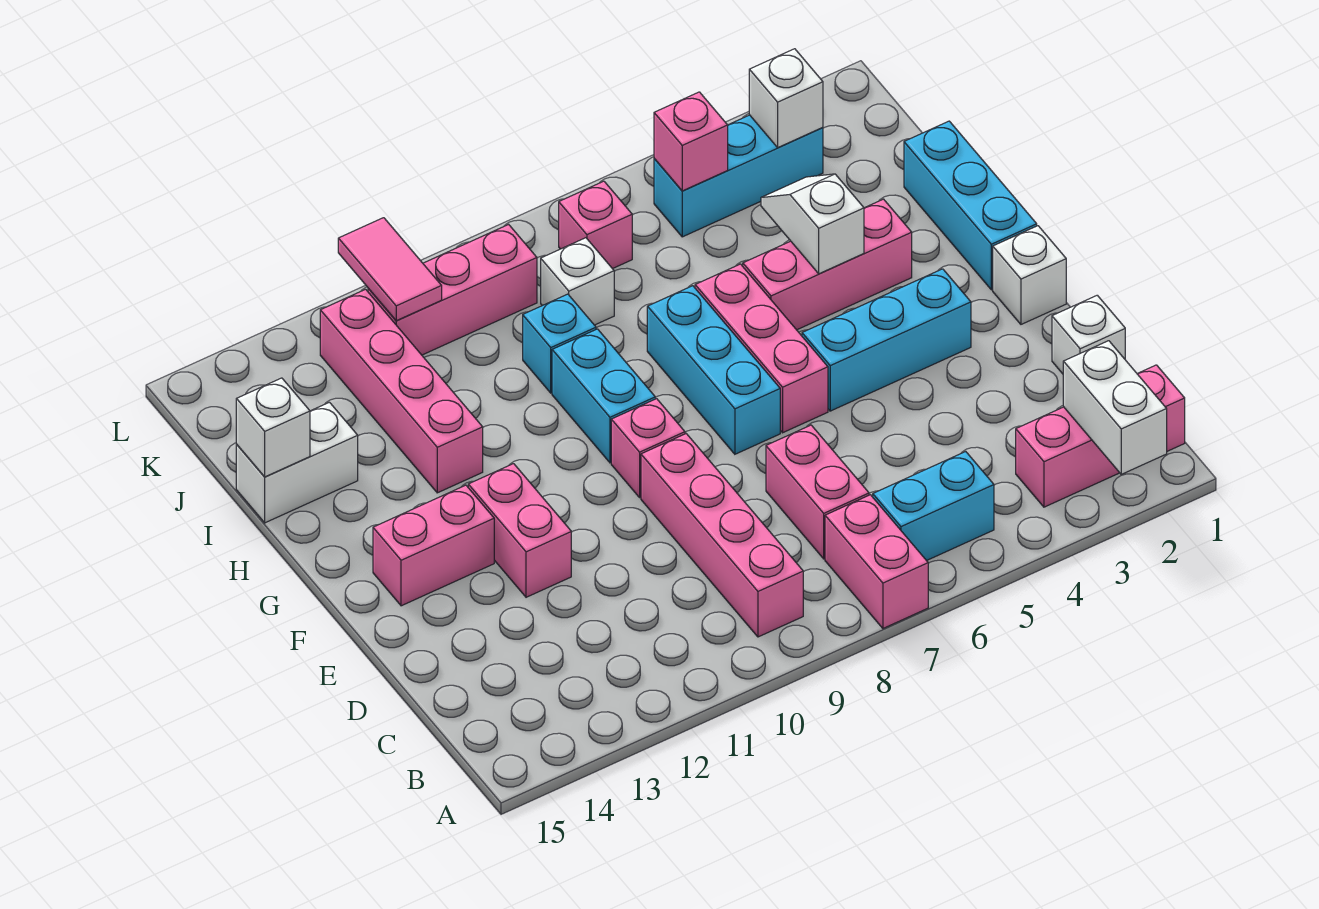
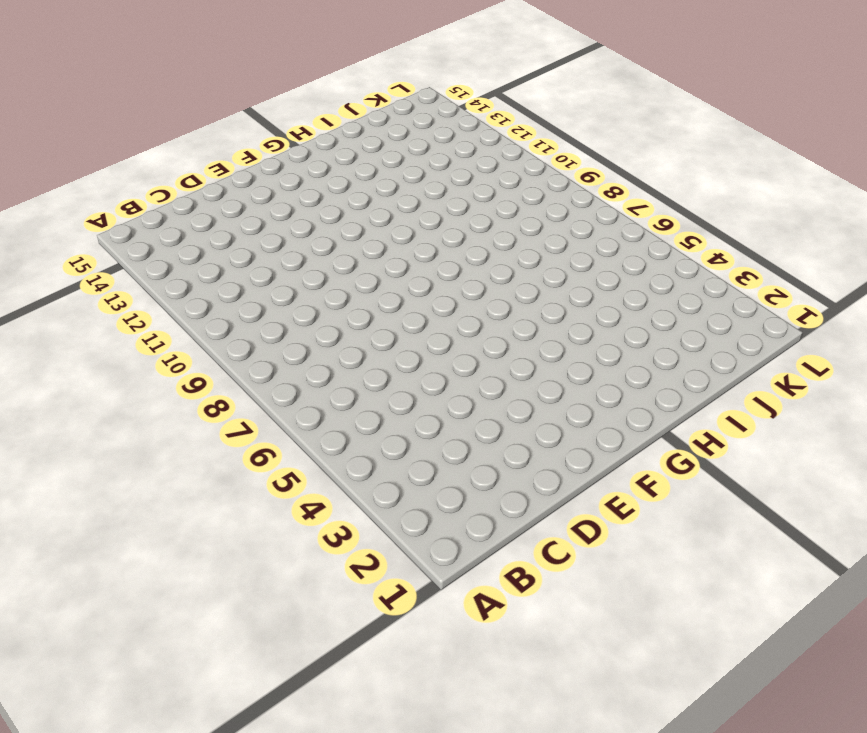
none -> pink 1x2 brick [825,495,928,628]
none -> pink 1x3 brick [1016,365,1185,507]
none -> cyan 1x2 brick [873,452,994,561]

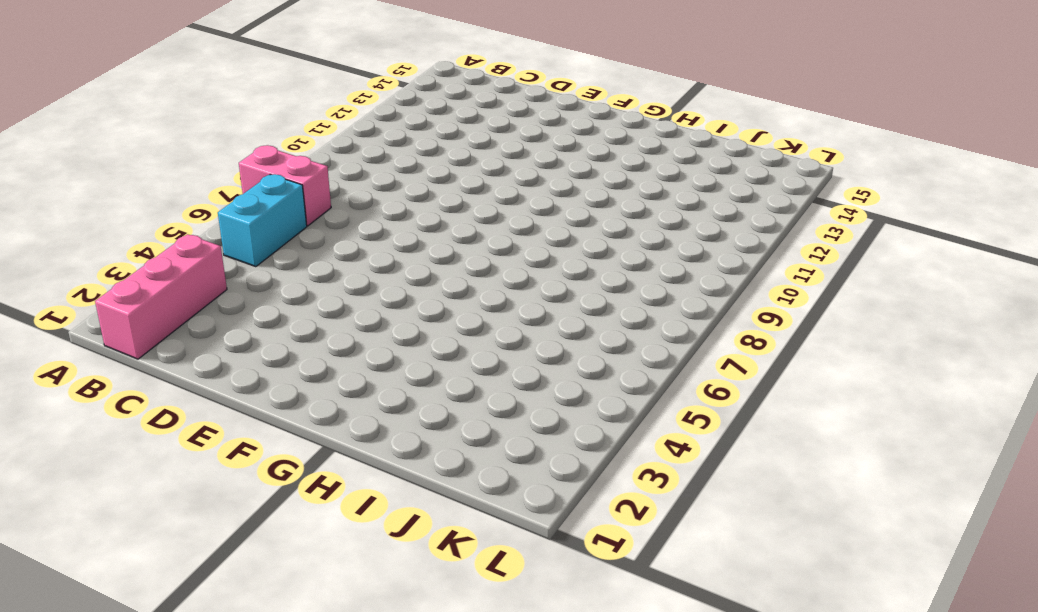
none -> pink 1x4 brick [641,434,803,637]
none -> pink 1x2 brick [766,425,869,559]
none -> white 1x1 brick [1052,295,1125,374]

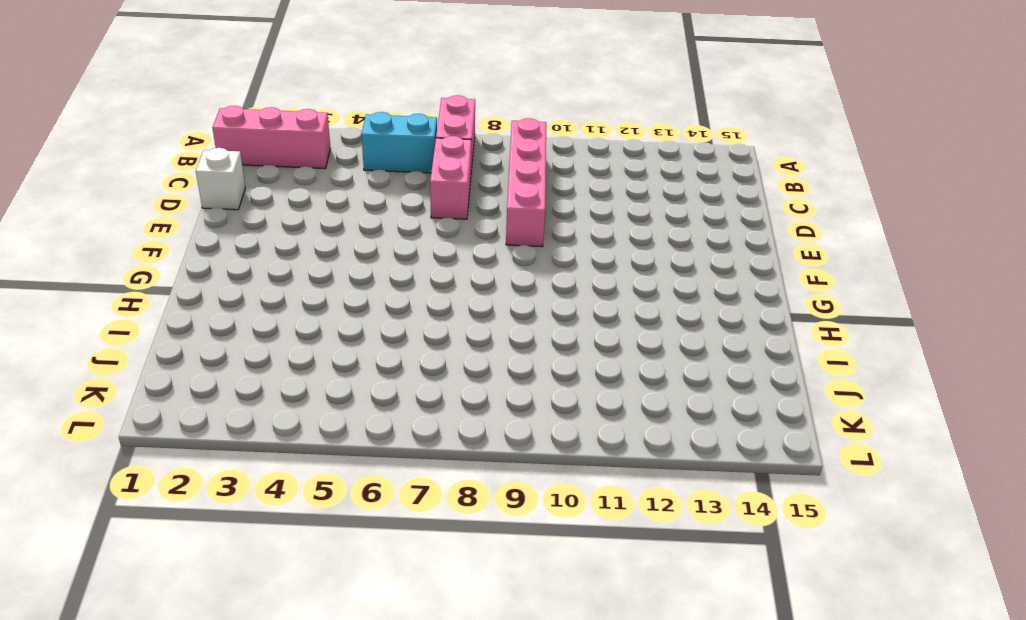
none -> pink 1x2 brick [468,464,571,597]
none -> white 1x1 brick [993,226,1066,324]
none -> cyan 1x3 brick [802,269,971,411]

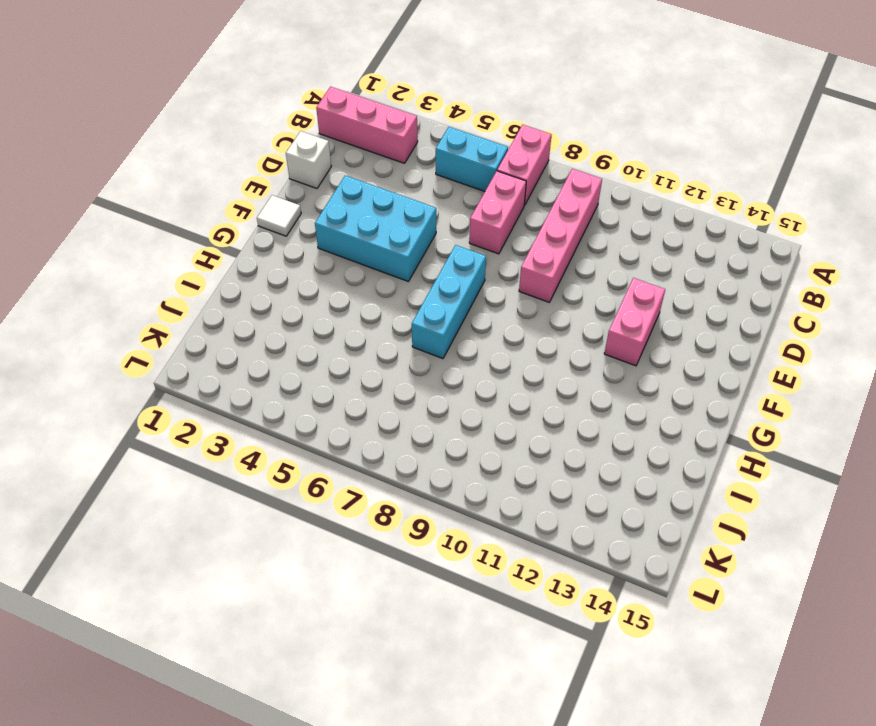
cyan 2x3 brick [315,176,436,282] -> cyan 1x3 brick [802,269,971,411]
white 1x1 tile [257,195,301,236] -> white 1x1 brick [993,226,1066,324]
none -> pink 1x3 brick [695,264,828,433]
none -> pink 1x1 brick [611,399,685,497]
none -> pink 1x2 brick [373,485,494,606]

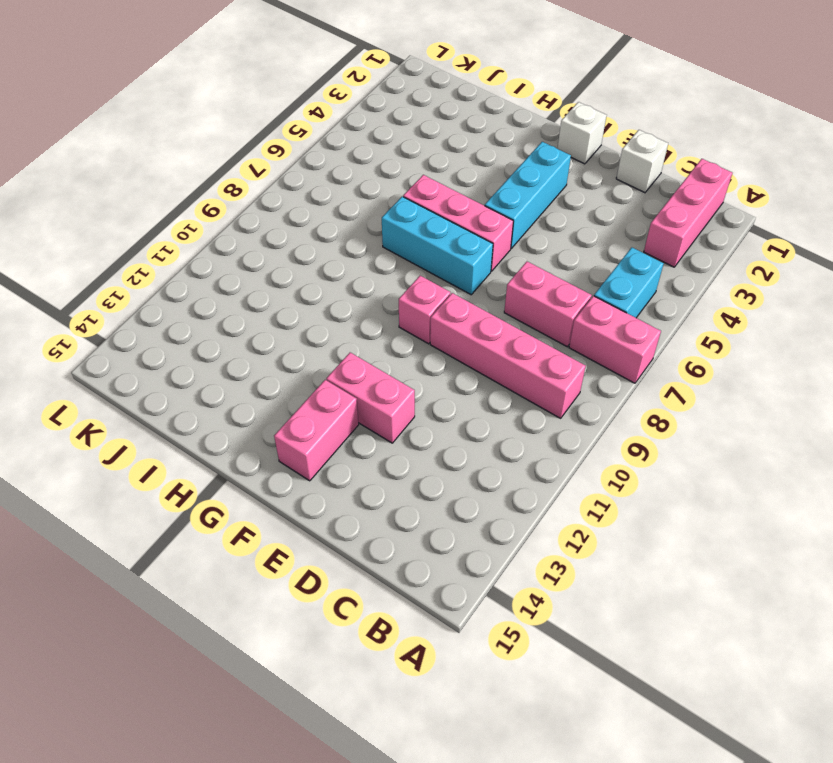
none -> cyan 1x3 brick [904,121,1037,290]
none -> cyan 1x2 brick [552,329,655,463]
none -> pink 1x3 brick [743,199,912,330]

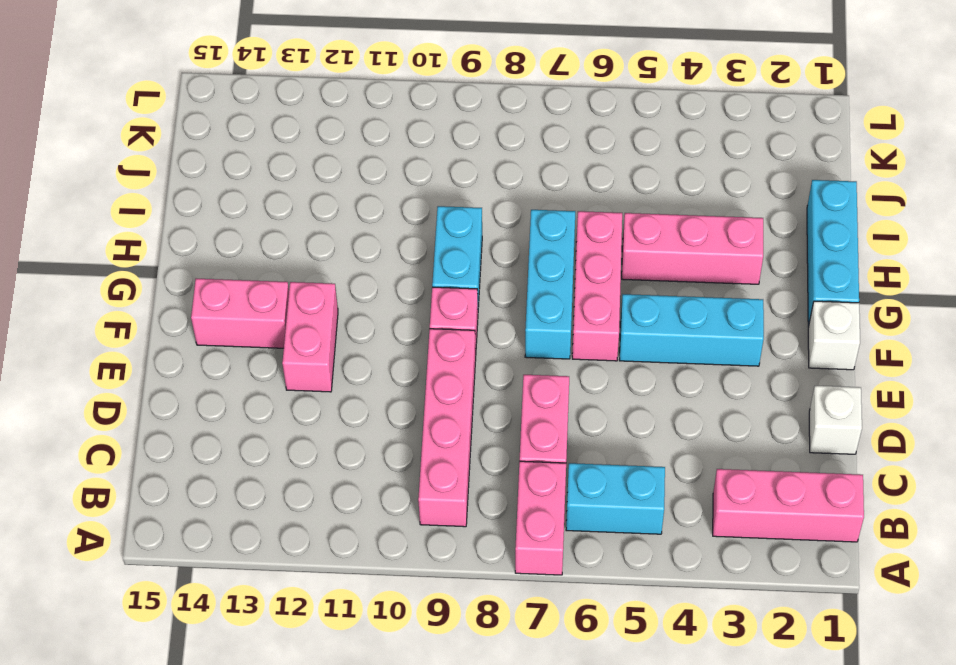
none -> pink 1x4 brick [320,289,483,493]
none -> cyan 1x1 brick [523,294,596,393]
none -> white 1x2 brick [236,402,358,523]

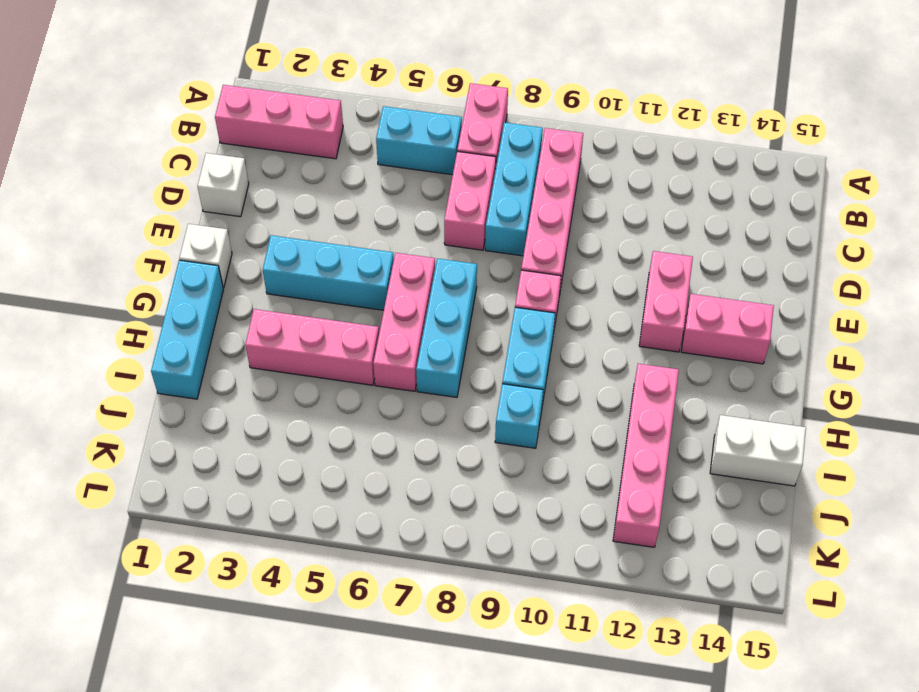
cyan 1x3 brick [485,122,543,256] -> cyan 1x3 brick turned to [654,115,823,237]
none -> white 1x1 brick [541,238,614,325]
none -> pink 1x1 brick [559,181,632,269]
none -> pink 1x3 brick [368,224,537,355]

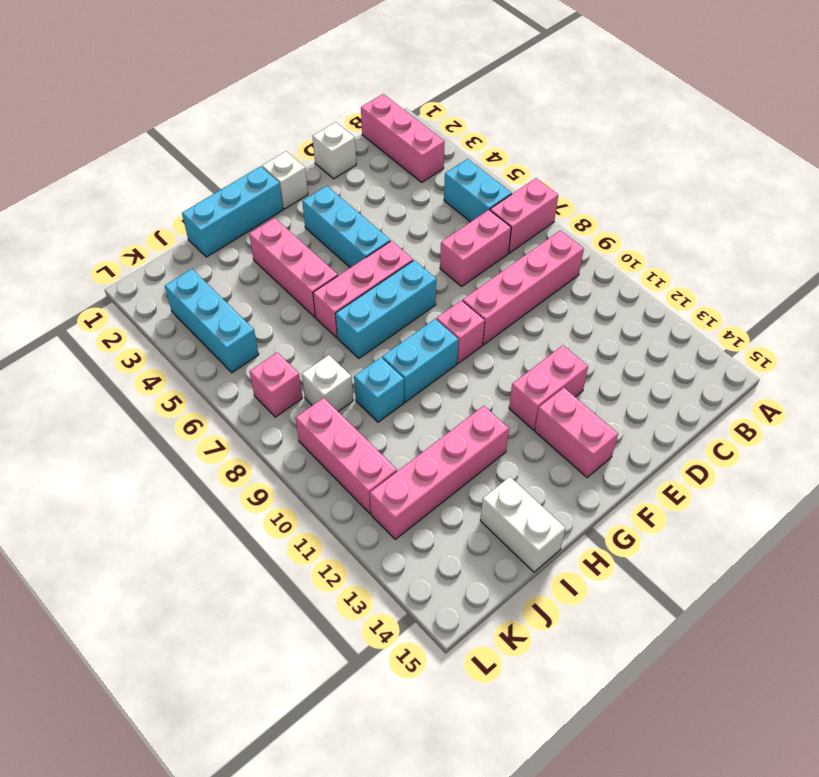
none -> white 1x2 brick [1063,341,1167,474]
none -> white 1x2 slope [761,174,864,274]
none -> white 1x1 brick [236,378,310,477]

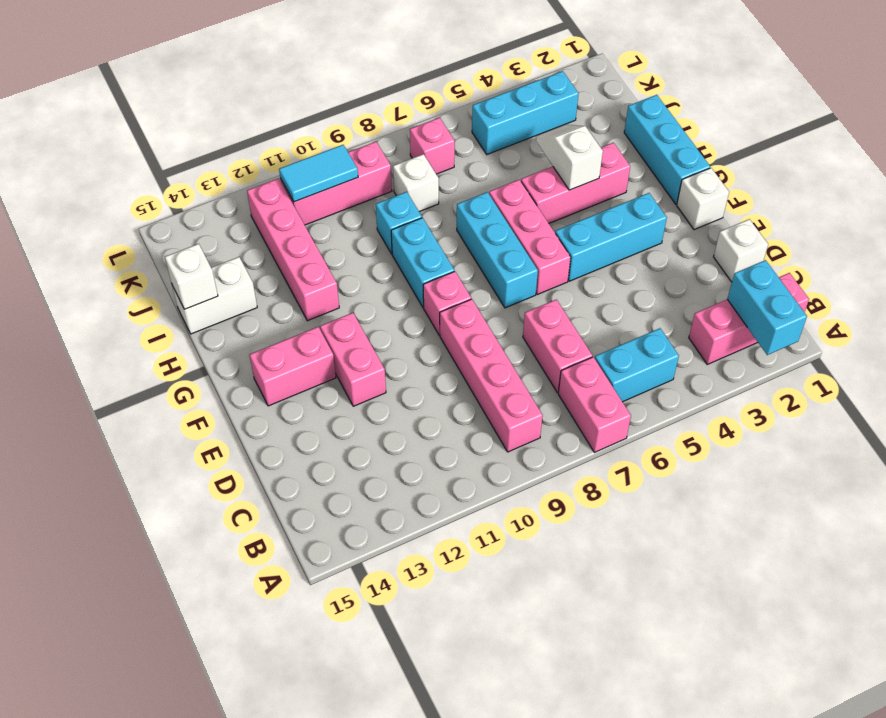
cyan 1x2 brick [727,260,807,355] -> white 1x2 brick [1063,341,1167,474]
cyan 1x2 tile [279,145,358,202] -> pink 1x2 tile [338,218,442,321]
none -> white 1x1 brick [749,49,823,147]
none -> pink 1x1 brick [654,92,728,191]

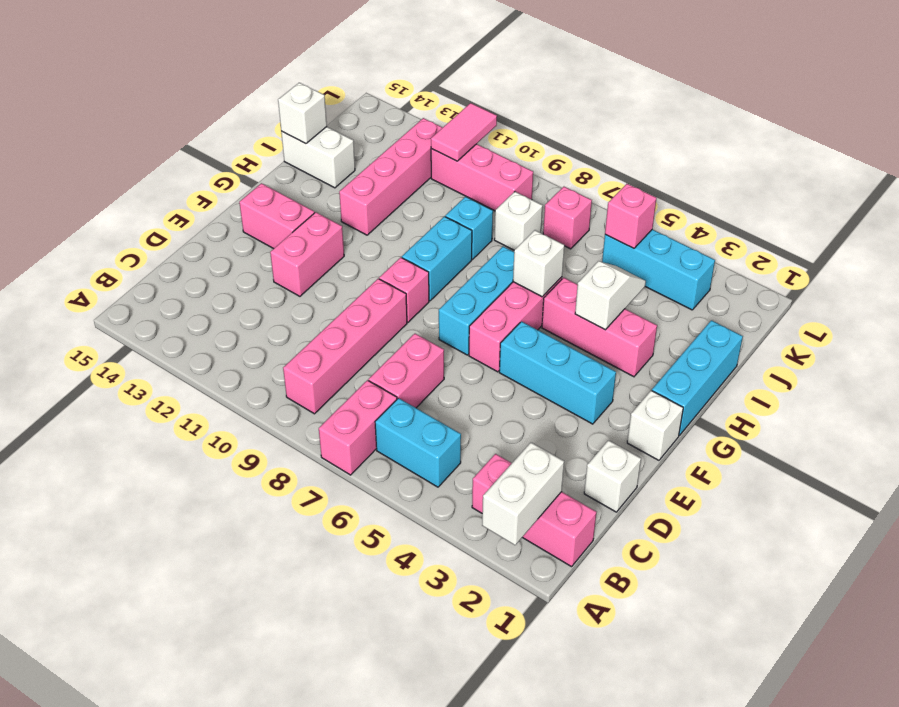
white 1x1 brick [513,230,564,297] -> white 1x1 brick moved to [749,49,823,147]

